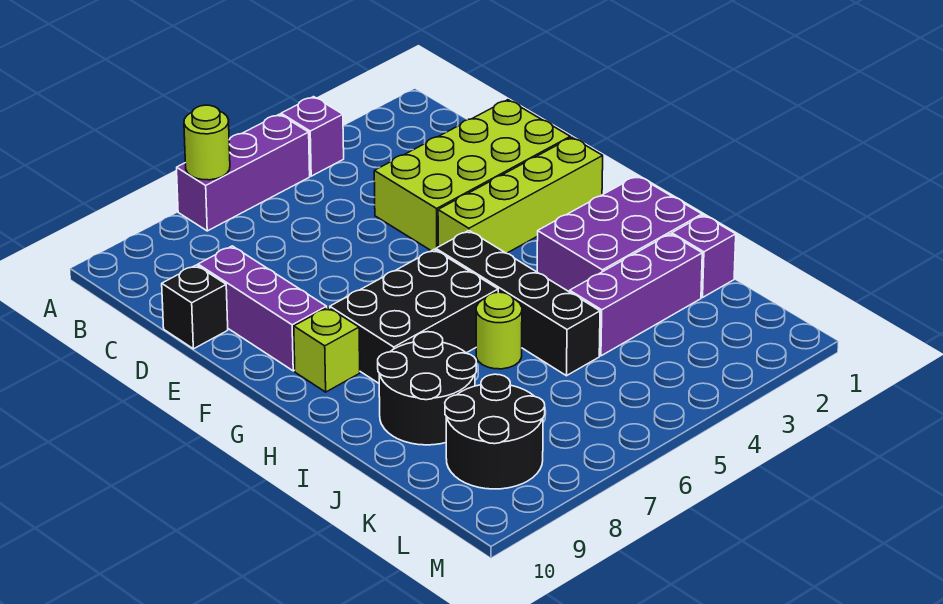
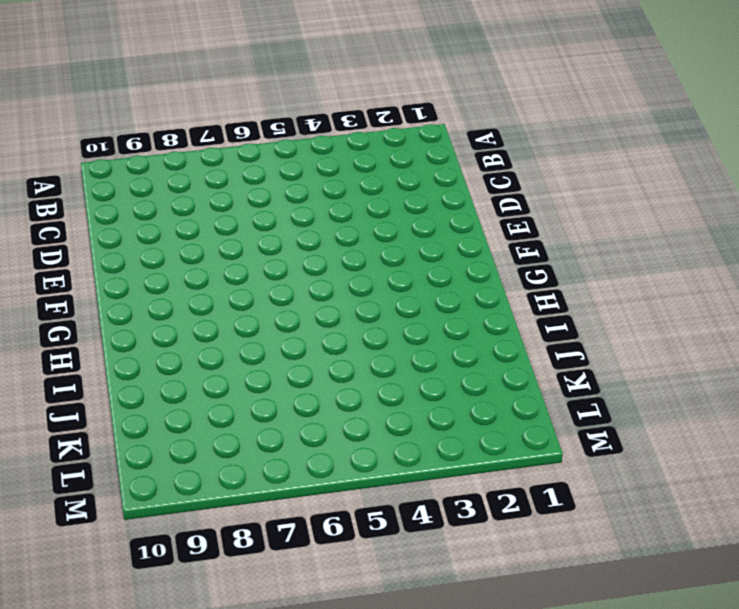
none -> purple 1x1 brick [281,97,344,176]
none -> purple 1x3 brick [177,114,310,231]
none -> lime 2x4 brick [374,100,570,251]

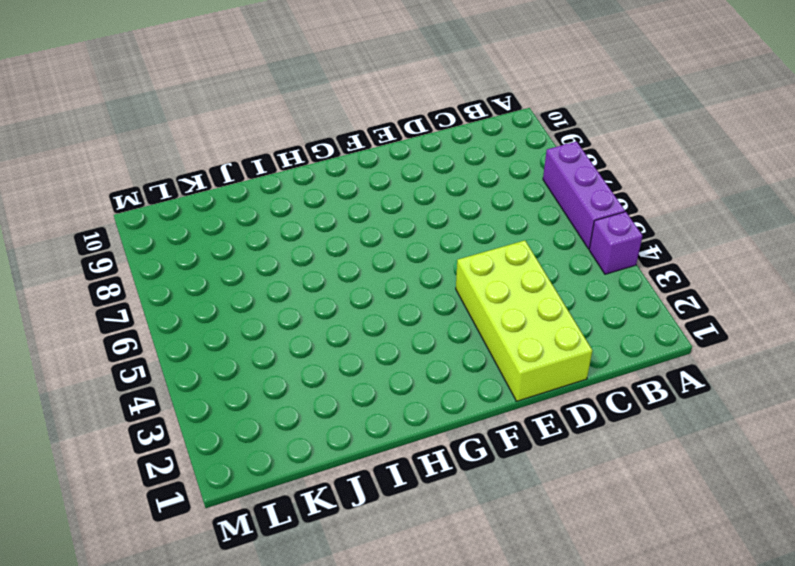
none -> purple 1x3 brick [198,246,327,371]
none -> black 1x1 brick [162,265,228,349]
none -> lime 1x4 brick [438,137,603,253]

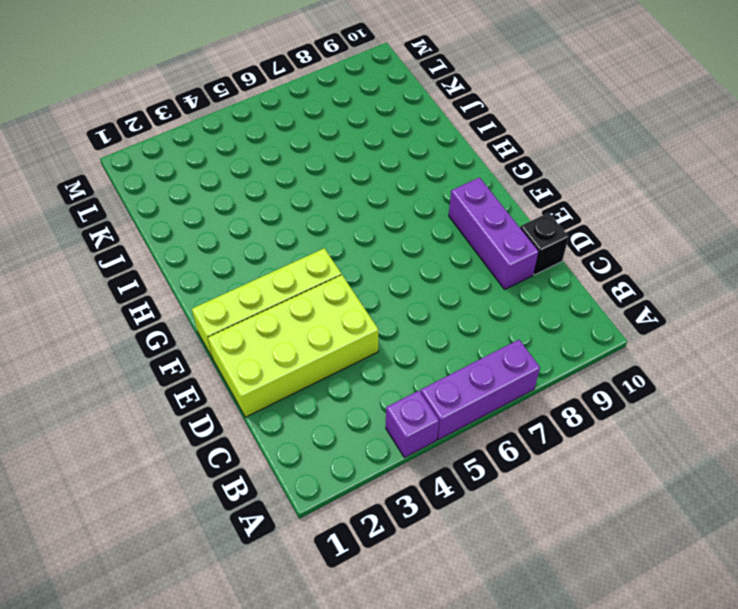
none -> black 1x4 brick [436,231,600,376]
none -> black 2x3 brick [330,249,498,383]
none -> lime 1x1 brick [294,307,360,392]

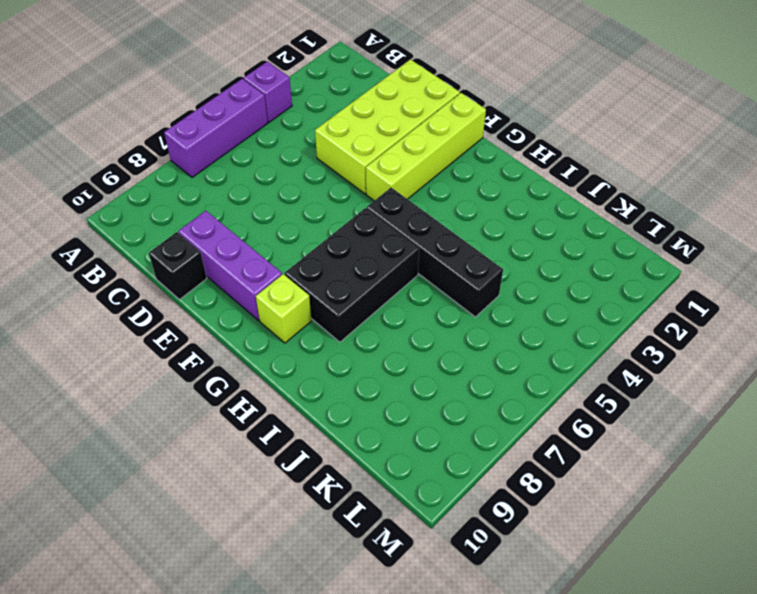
none -> purple 2x3 brick [537,176,702,292]
none -> lime 1x1 round brick [476,292,522,369]
none -> black 2x2 round brick [378,332,476,445]

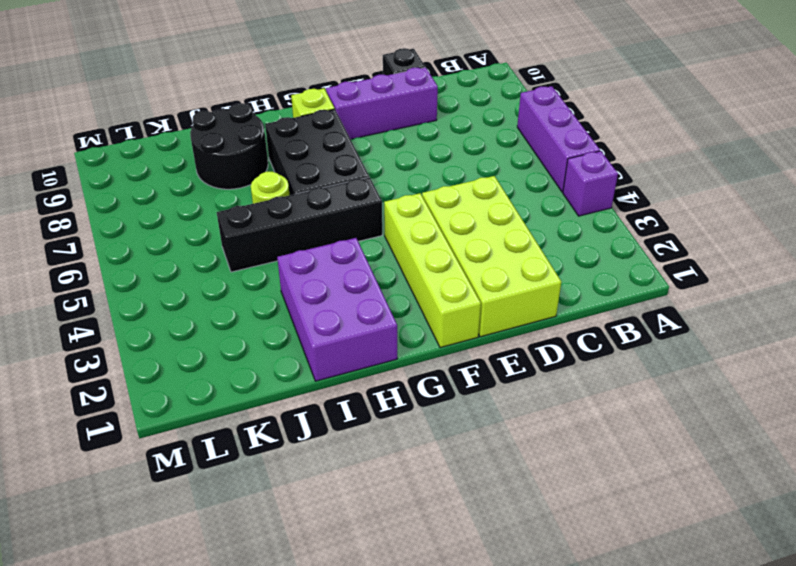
none -> purple 1x1 brick [672,215,736,298]
none -> purple 1x3 brick [570,234,702,356]
none -> black 2x2 round brick [445,374,545,489]

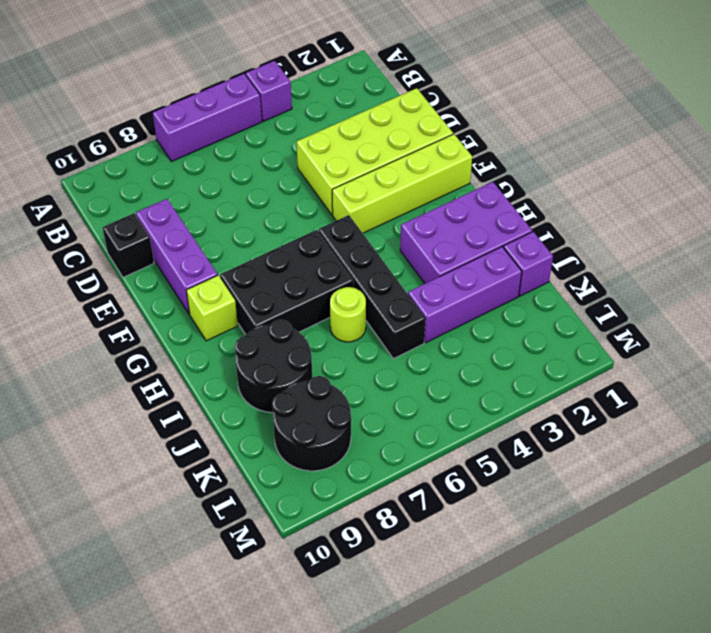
none -> lime 1x1 round brick [184,105,230,180]

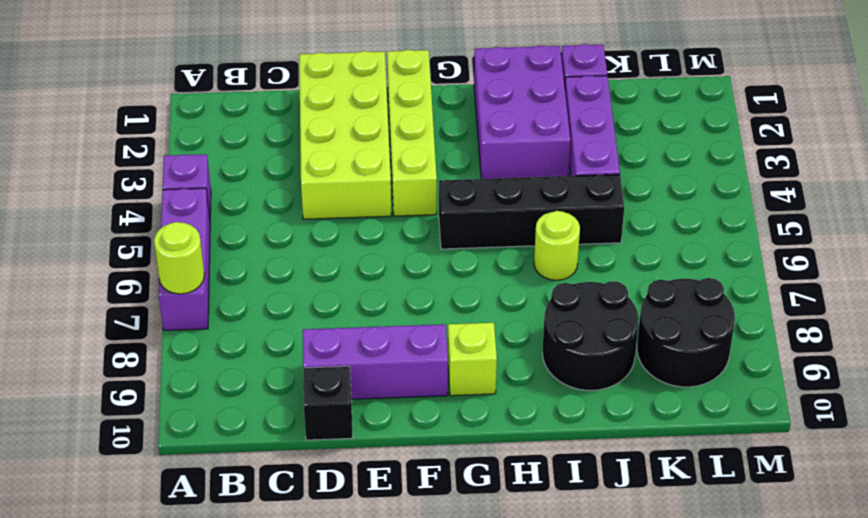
none -> black 2x3 brick [330,249,498,383]

